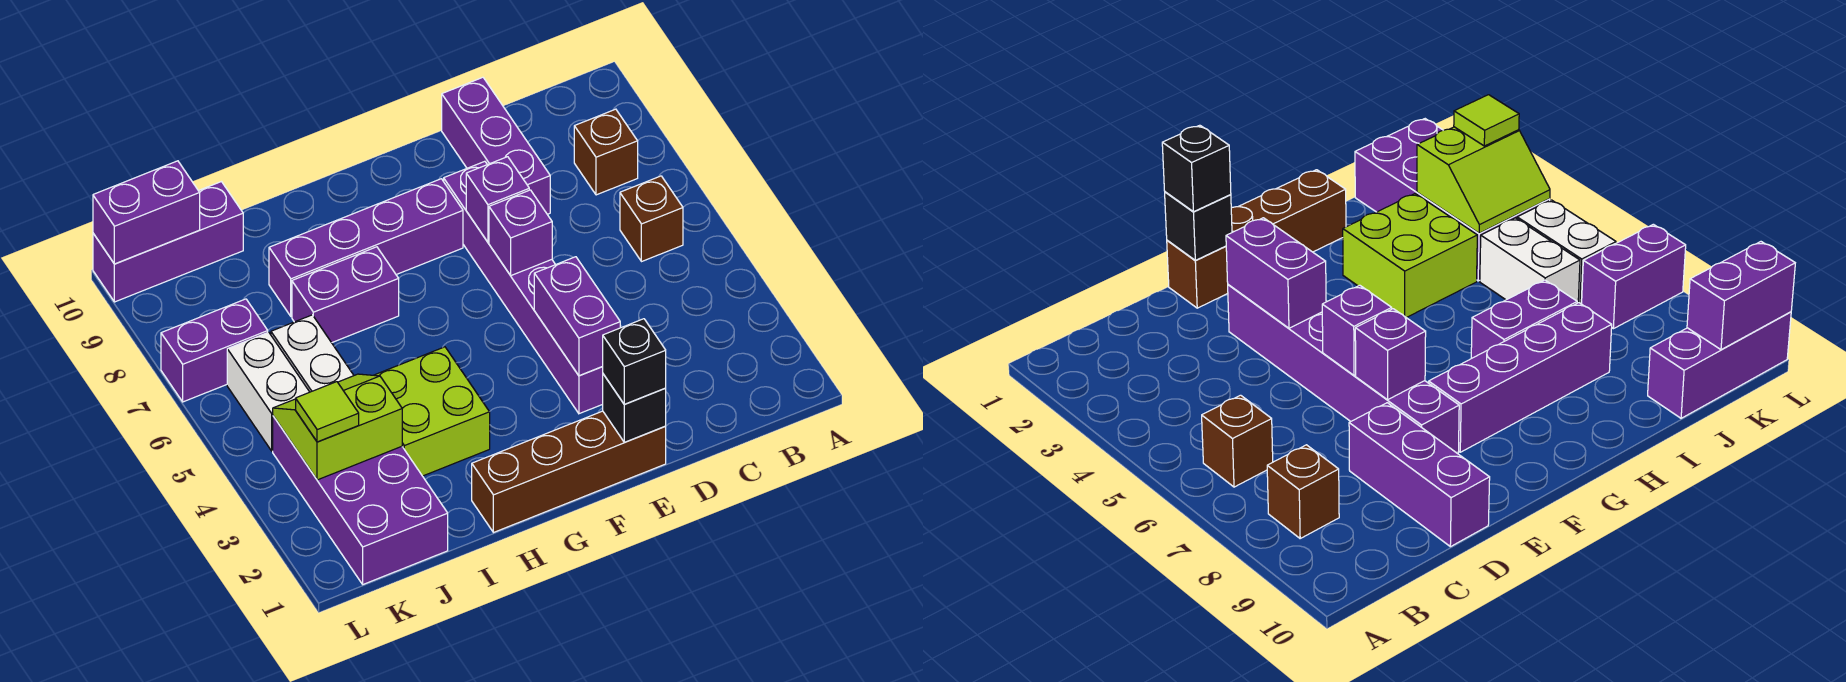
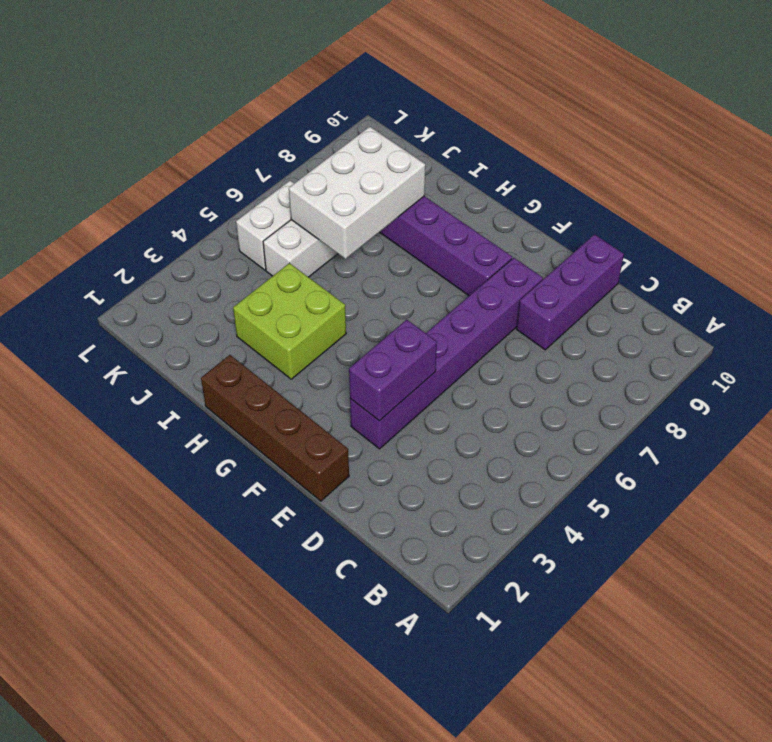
white 2x3 brick [289,127,425,259] -> none
none -> brown 1x1 brick [620,176,683,262]
none -> brown 1x1 brick [574,109,638,195]
none -> purple 1x2 brick [292,247,399,343]

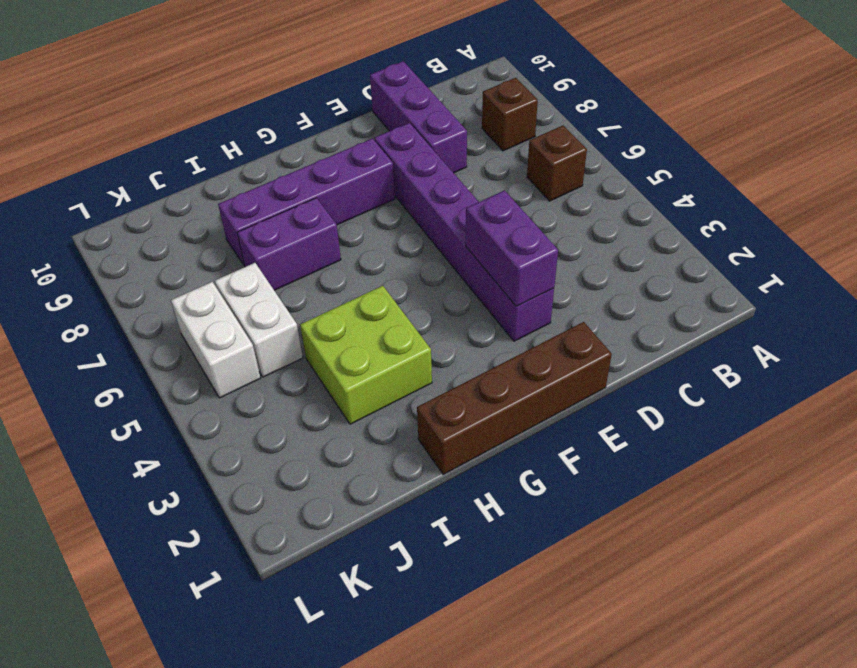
none -> purple 2x4 brick [273,416,448,584]
none -> purple 1x3 brick [93,182,243,302]
none -> purple 1x2 brick [161,299,268,402]

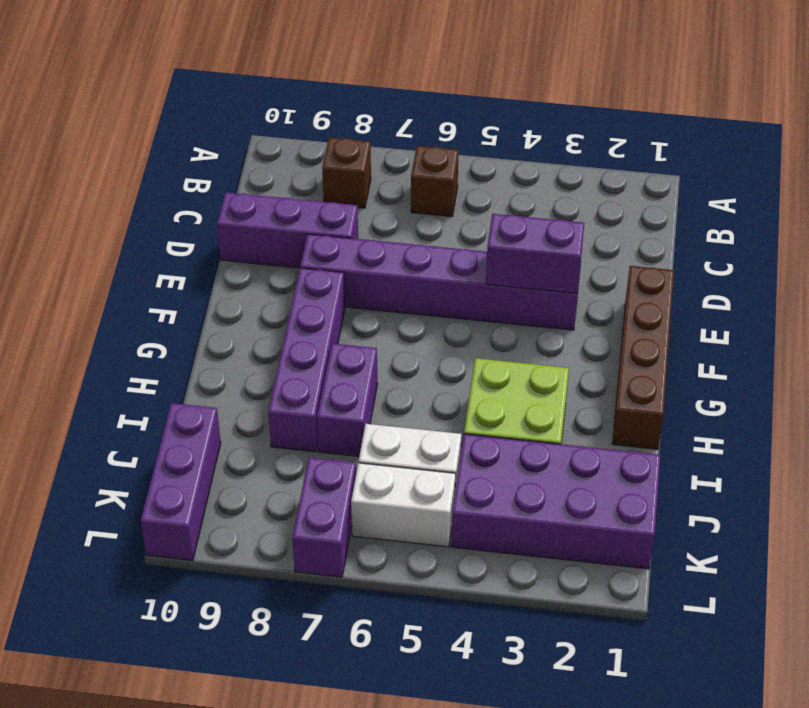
none -> black 1x1 brick [603,374,666,442]
none -> purple 1x1 brick [489,190,552,275]
none -> purple 1x1 brick [466,157,529,242]

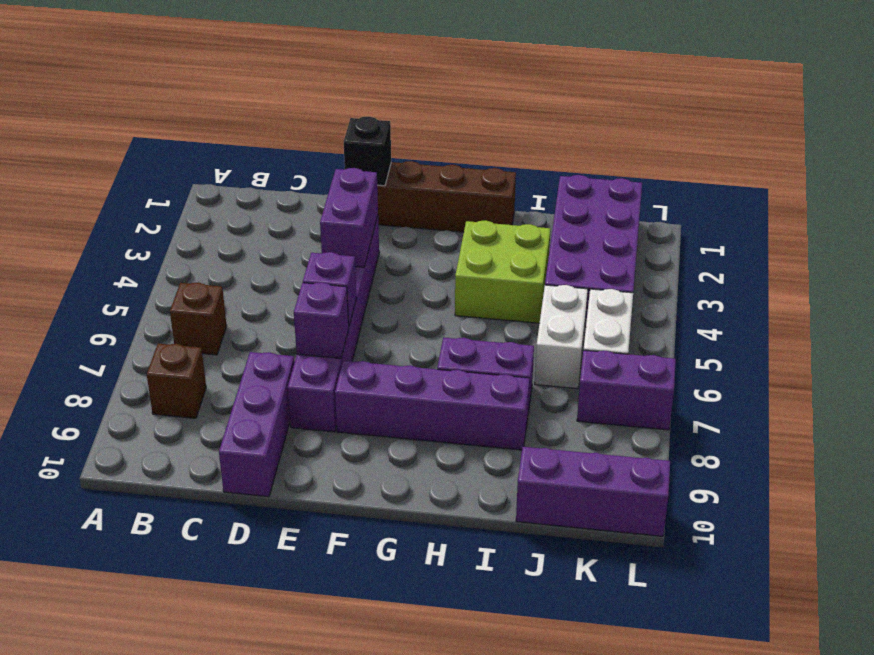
none -> lime 2x2 slope [273,374,402,480]
none -> purple 1x2 brick [93,161,200,264]
none -> black 1x1 brick [602,319,666,404]

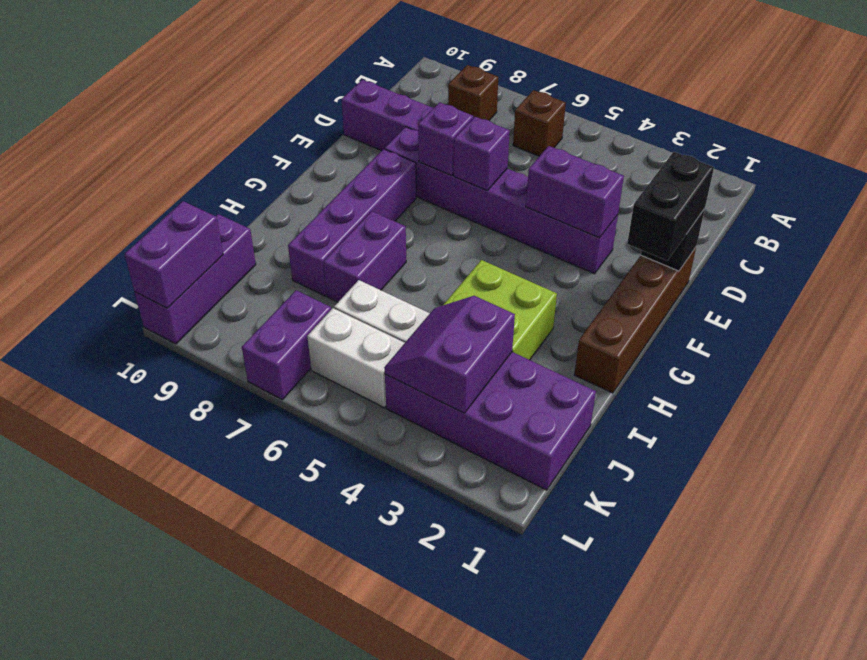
black 1x2 brick [627,152,714,261] -> black 1x1 brick [602,319,666,404]
purple 2x2 slope [384,296,515,413] -> lime 2x2 slope [273,374,402,480]
none -> lime 1x1 tile [296,382,359,442]

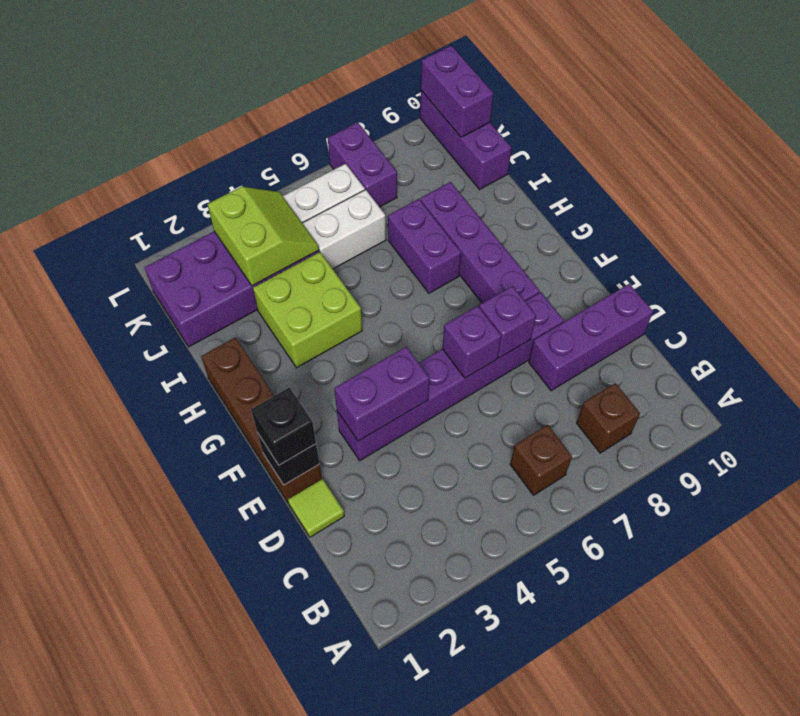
lime 1x1 tile [288,479,344,537] -> lime 1x1 tile moved to [296,382,359,442]

